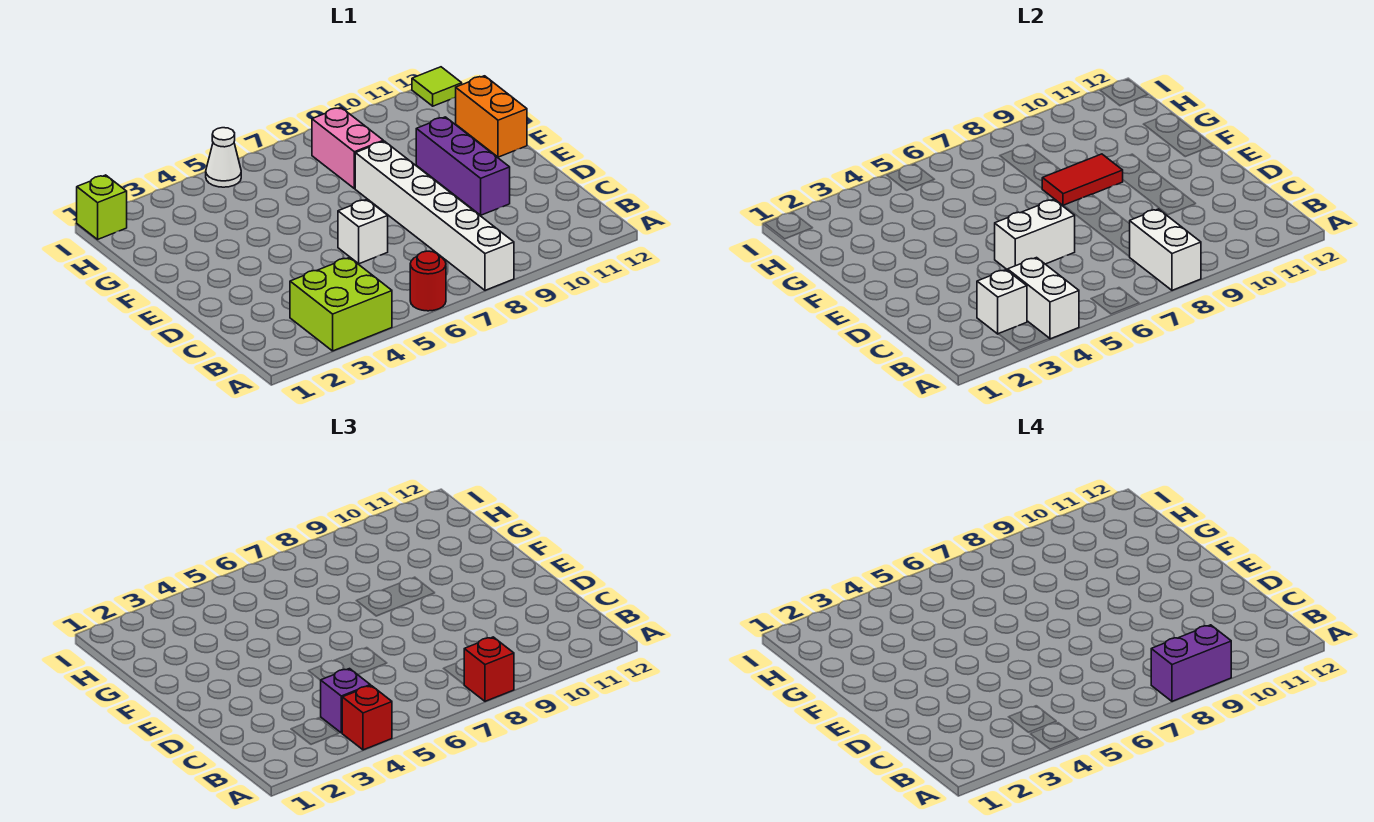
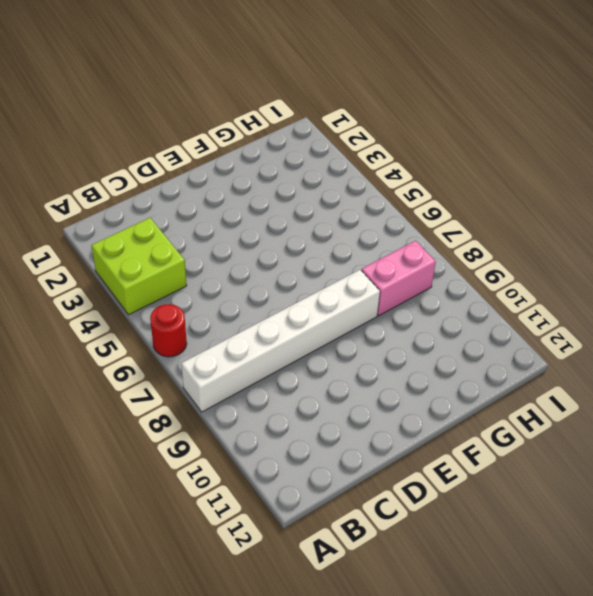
none -> white 1x1 brick [338,200,388,264]
none -> purple 1x3 brick [416,117,510,215]
none -> orange 1x2 brick [455,76,527,157]

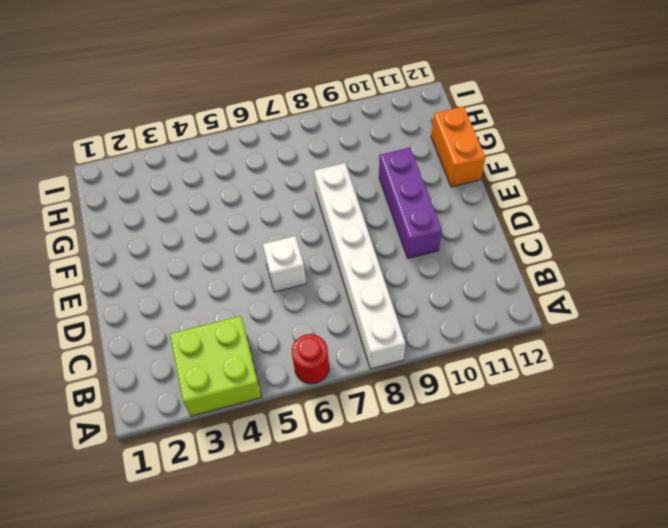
none -> pink 1x2 brick [312,107,383,189]
none -> lime 1x1 brick [77,175,127,239]
none -> white 1x1 cone [206,128,241,187]

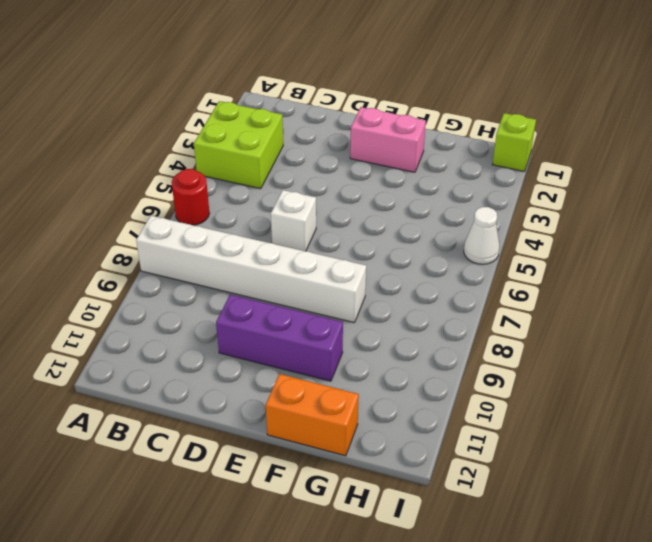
pink 1x2 brick [350,107,426,172] -> pink 1x2 brick moved to [312,107,383,189]
none -> lime 1x1 tile [412,67,462,106]
none -> white 1x2 brick [1008,258,1079,339]
none -> white 1x2 brick [1130,209,1201,290]

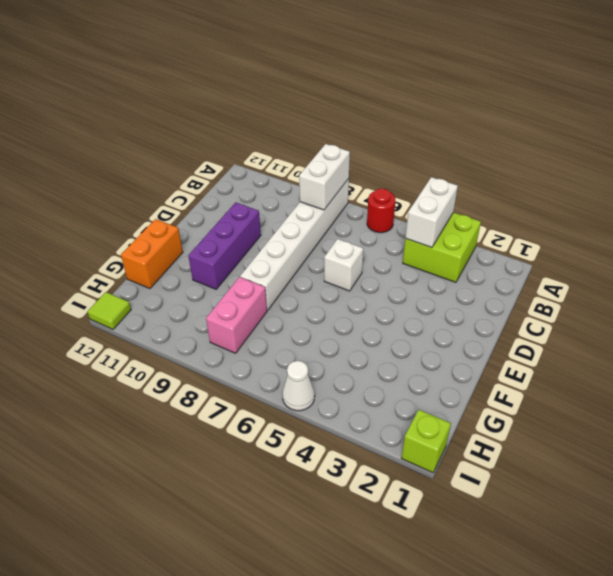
none -> white 1x1 brick [977,270,1027,334]
none -> white 1x2 brick [995,200,1075,270]
none -> red 1x2 tile [1042,154,1123,206]

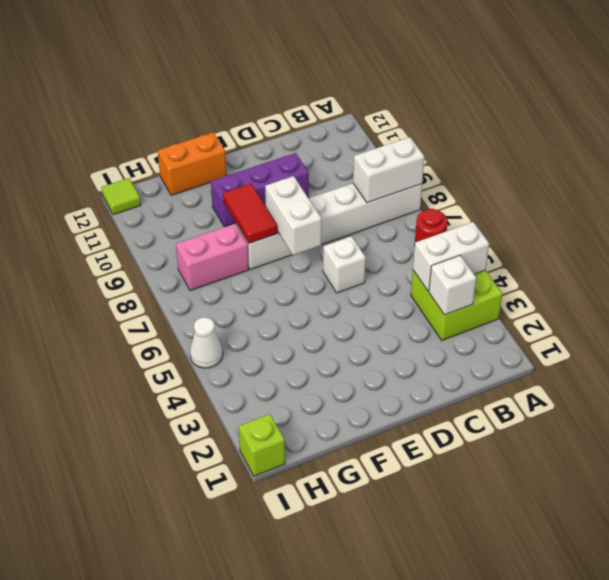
white 1x2 brick [265,176,322,255] -> white 1x2 brick moved to [995,200,1075,270]
none -> red 1x1 brick [342,686,392,750]
none -> red 1x1 brick [464,637,514,701]
none -> purple 1x1 brick [321,669,370,733]

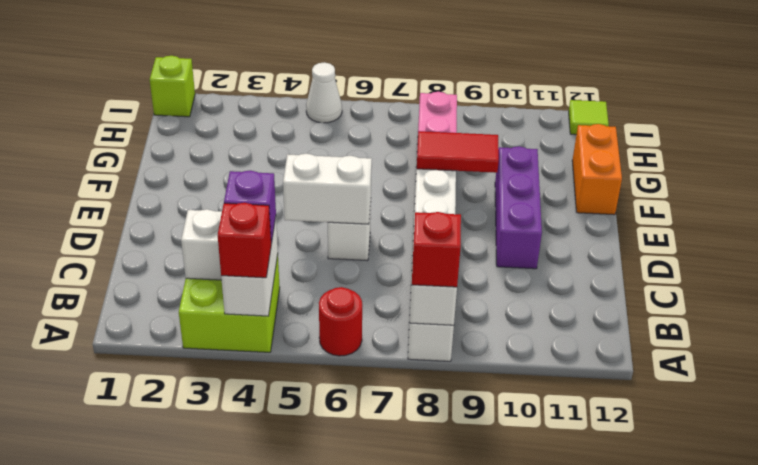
none -> purple 1x2 brick [1151,625,1231,701]

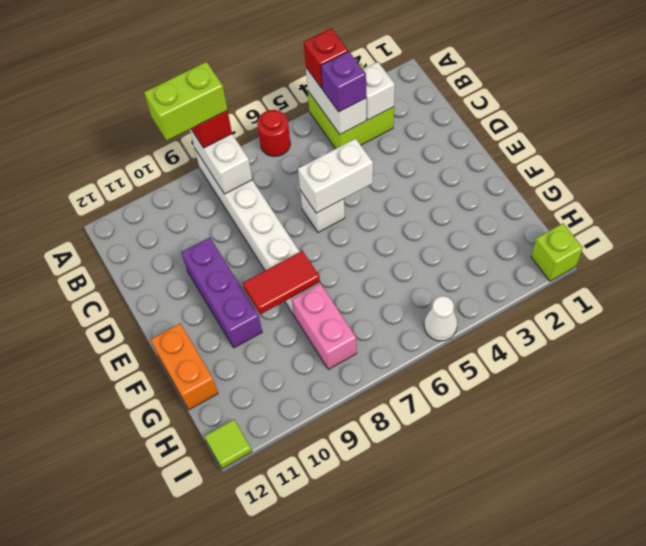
lime 1x2 brick [144,62,227,141] -> purple 1x2 brick [1151,625,1231,701]

